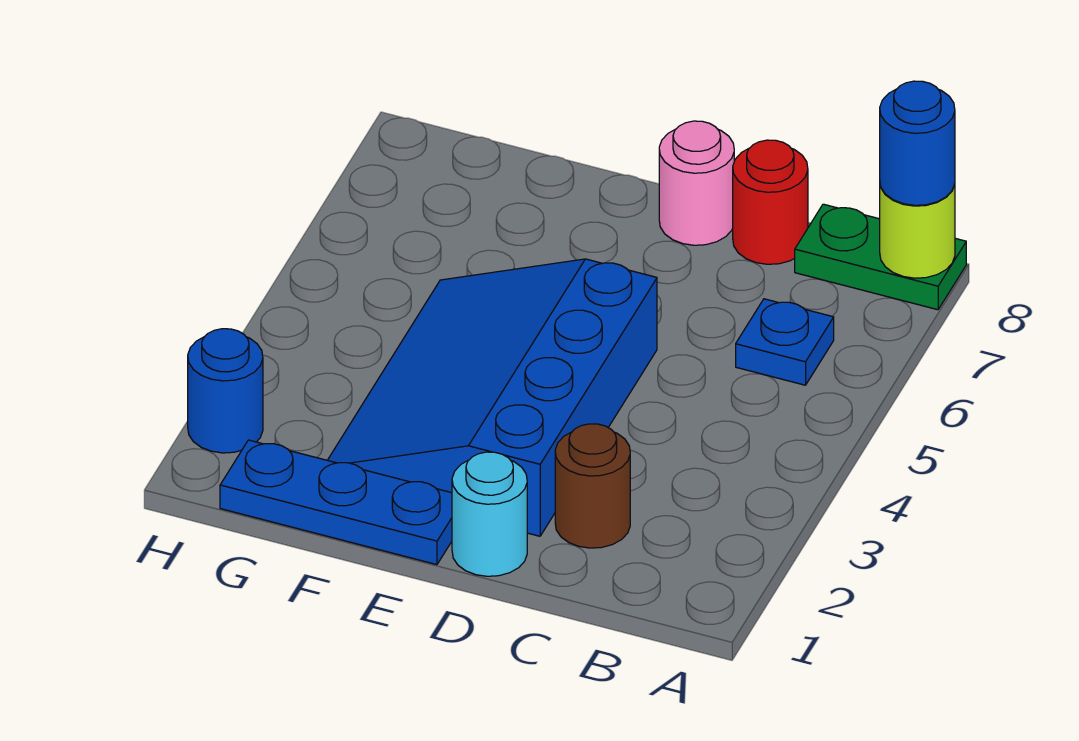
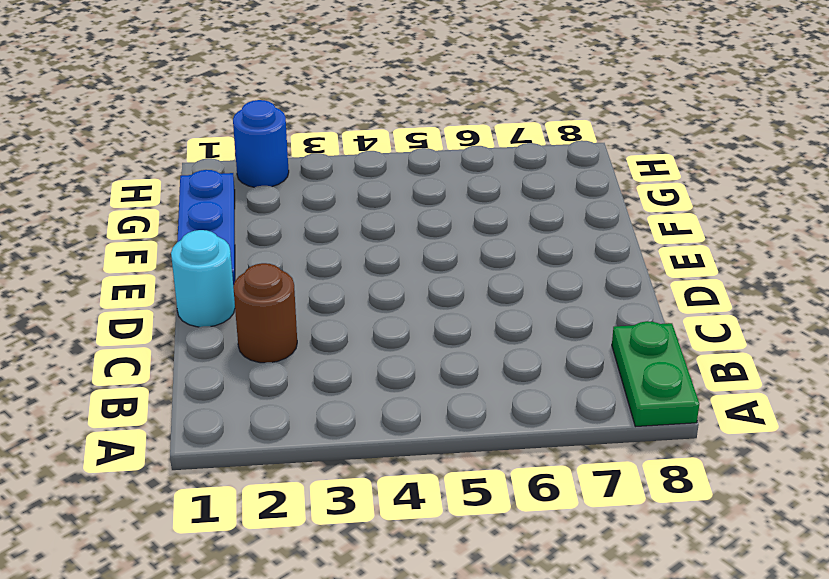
none -> blue 1x1 plate [736,299,834,385]
none -> red 1x1 round brick [733,140,808,264]

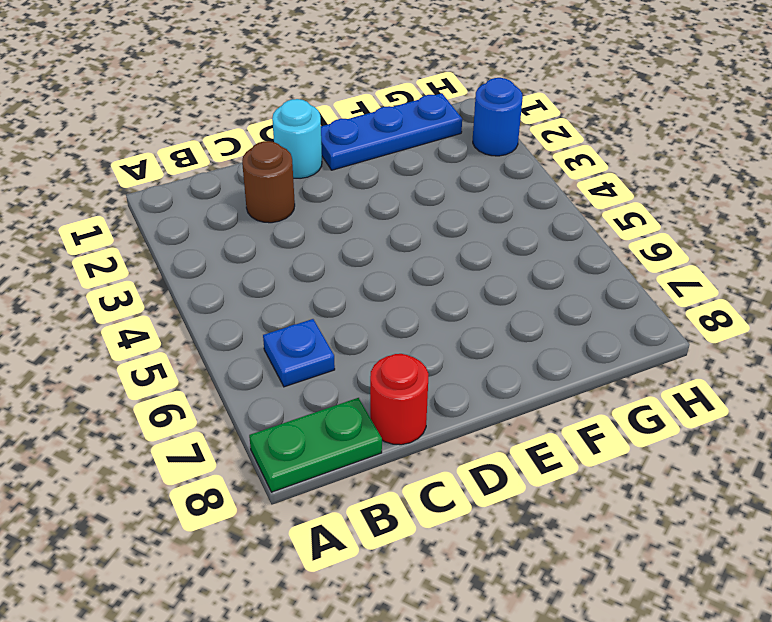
none -> blue 3x4 slope [328,259,657,536]
none -> pink 1x1 round brick [659,121,734,245]

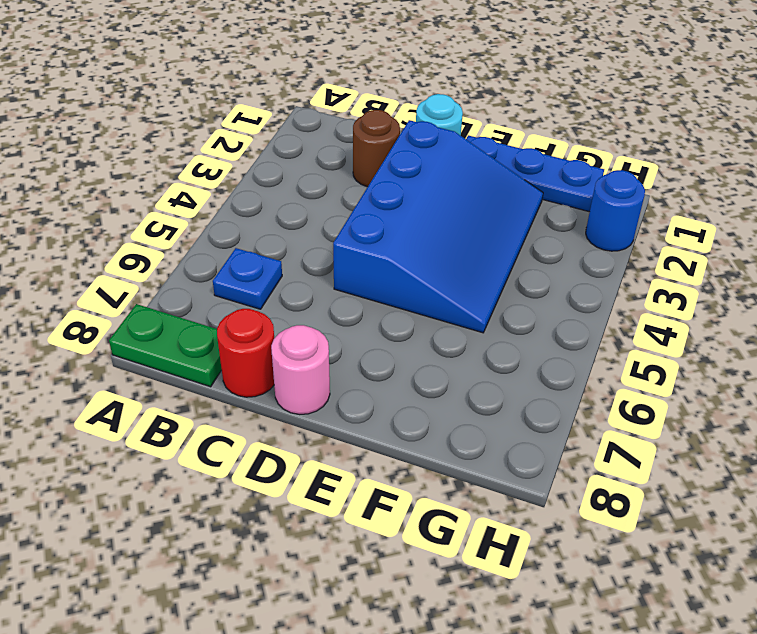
none -> lime 1x1 round brick [880,184,955,278]
none -> blue 1x1 round brick [880,81,955,205]

